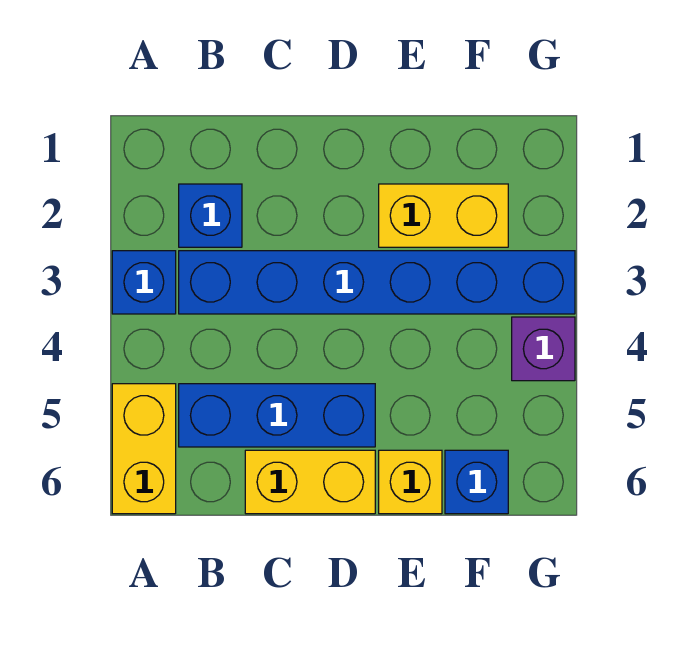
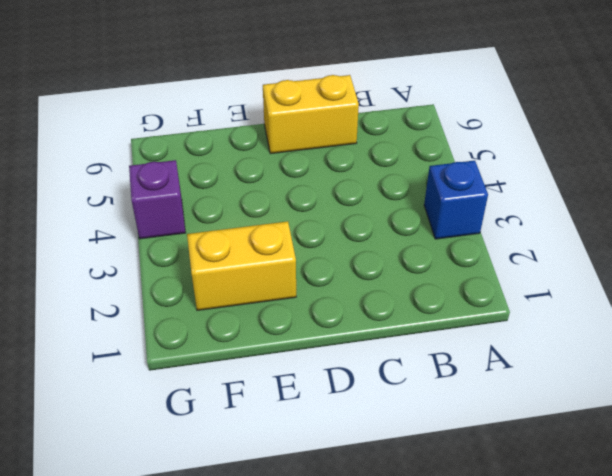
none -> yellow 1x2 brick [112,384,176,514]
none -> blue 1x1 brick [179,184,242,247]

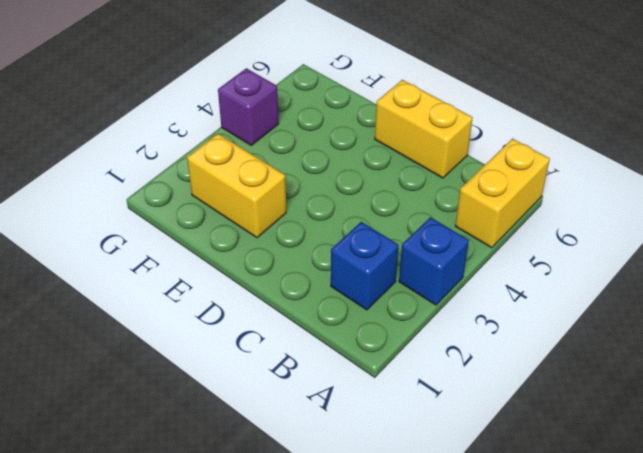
none -> blue 1x6 brick [179,251,575,314]
none -> blue 1x3 brick [179,384,375,447]

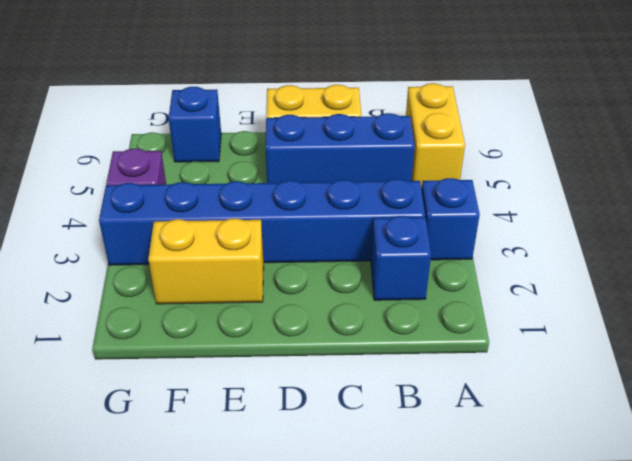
none -> yellow 1x1 brick [379,450,442,514]

